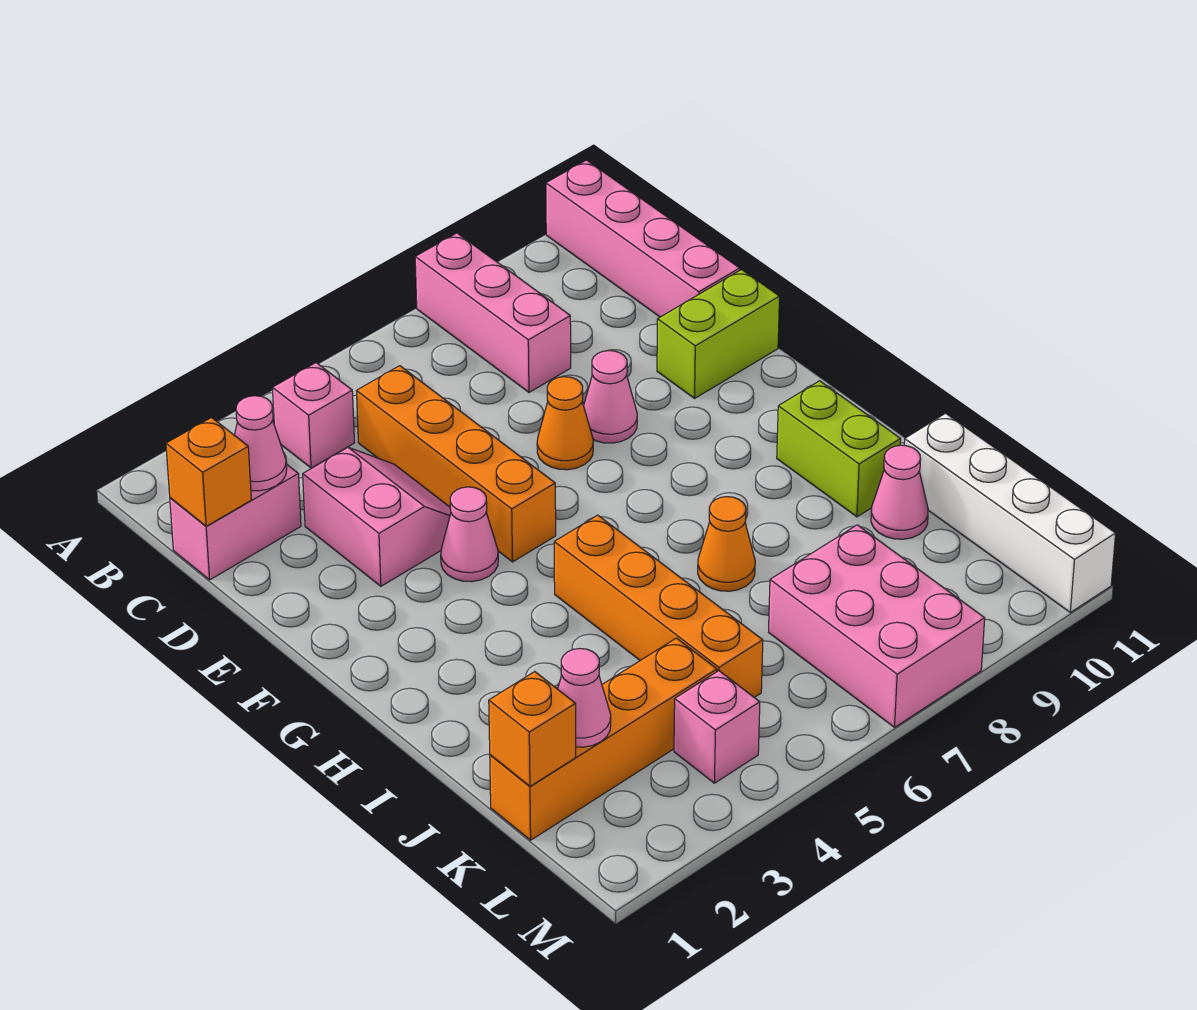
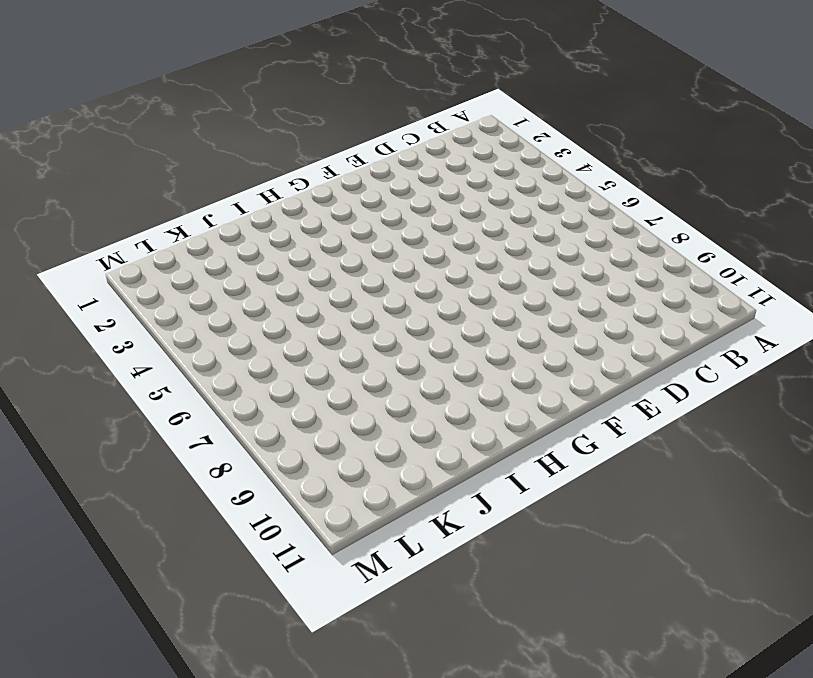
none -> pink 1x3 brick [415,233,571,392]
none -> pink 1x4 brick [546,160,740,317]
none -> pink 1x1 brick [272,363,354,468]

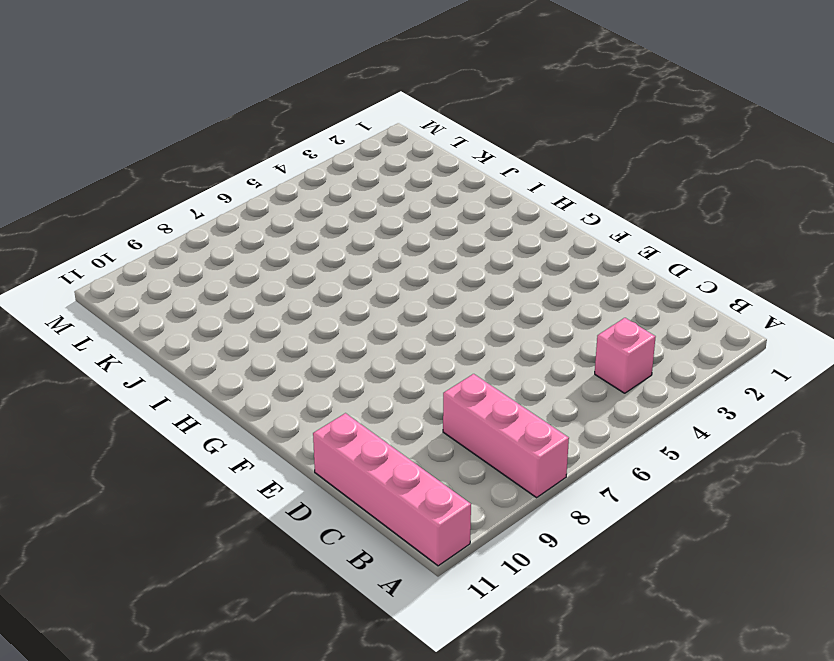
none -> pink 1x2 brick [170,464,301,580]
none -> orange 1x4 brick [357,366,556,562]
none -> pink 2x2 slope [303,448,451,586]

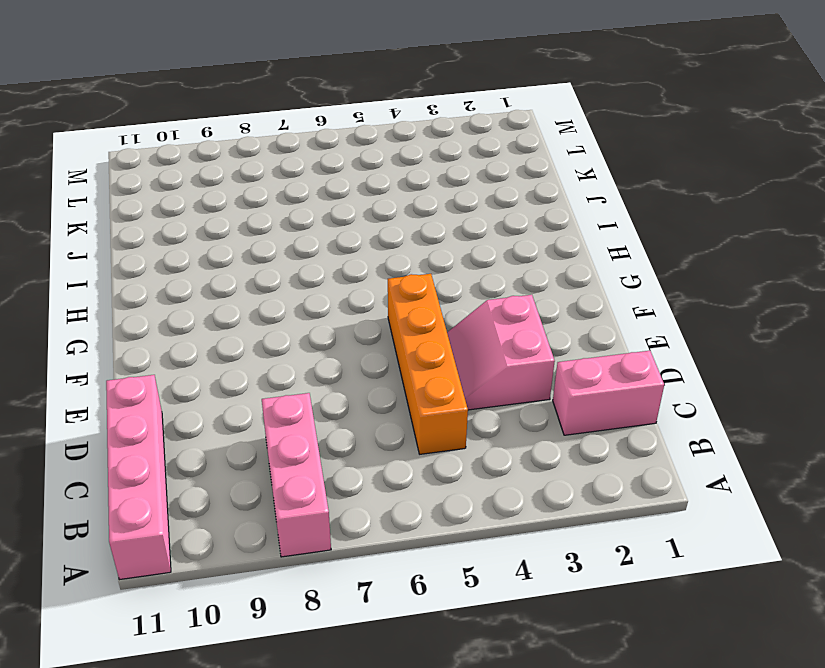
none -> pink 1x1 brick [272,363,354,468]
none -> orange 1x1 cone [537,377,593,470]
none -> pink 1x1 cone [584,351,637,443]

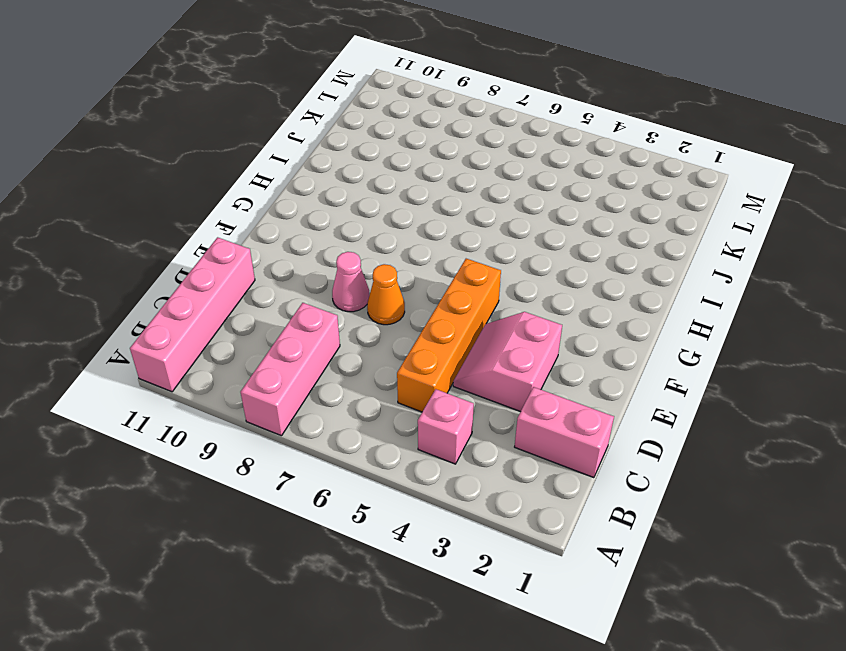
none -> lime 1x2 brick [657,270,780,398]
none -> pink 1x1 cone [441,487,498,582]
none -> orange 1x4 brick [554,515,763,697]

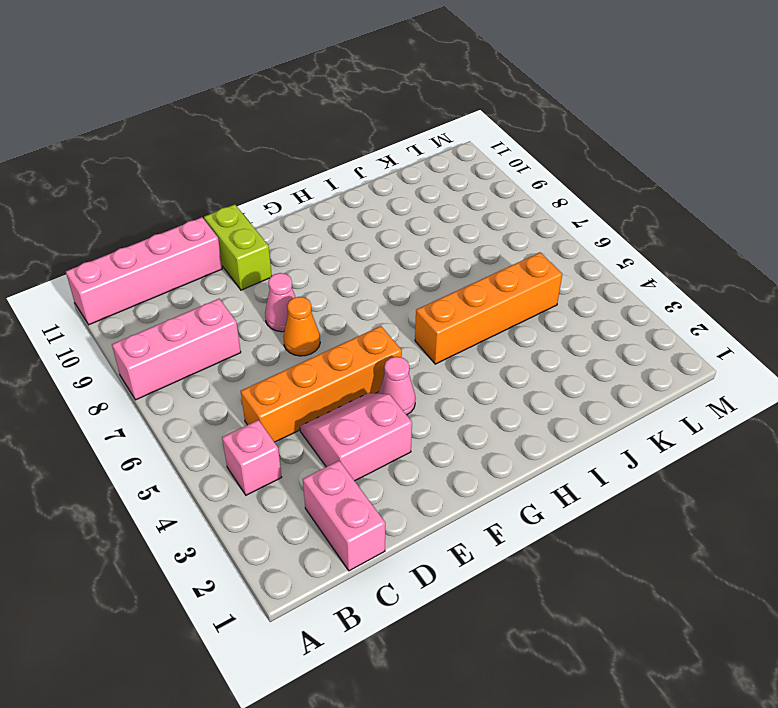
none -> lime 1x2 brick [777,381,901,517]
none -> orange 1x1 cone [698,497,755,591]
none -> pink 1x1 cone [871,445,928,539]

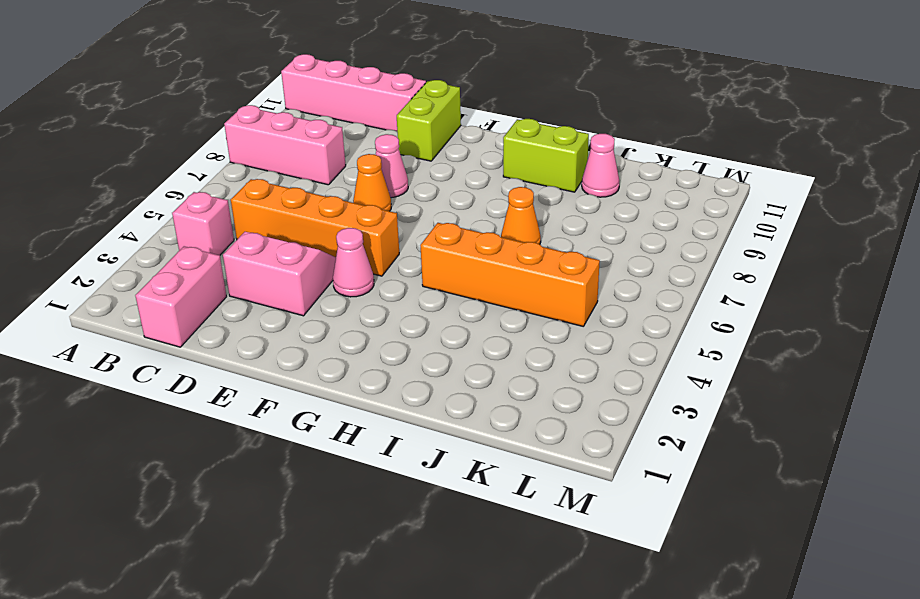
none -> white 1x4 brick [904,413,1116,612]
none -> orange 1x4 brick [490,638,717,840]
none -> pink 2x3 brick [769,525,985,727]

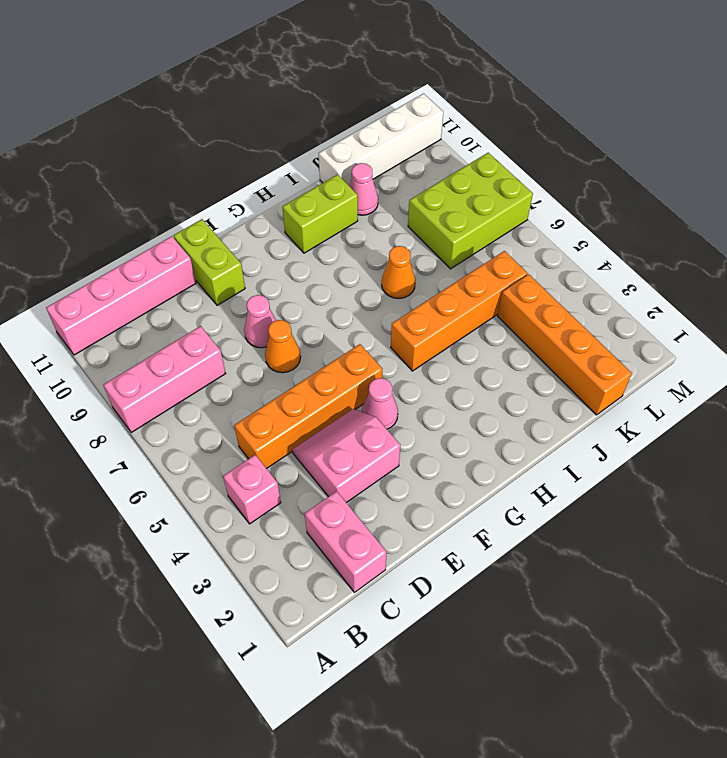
lime 2x3 brick [408,153,533,269] -> pink 2x3 brick [769,525,985,727]
none -> pink 1x1 brick [674,671,760,783]
none -> orange 1x1 brick [166,418,251,526]
none -> pink 1x1 cone [235,396,287,491]

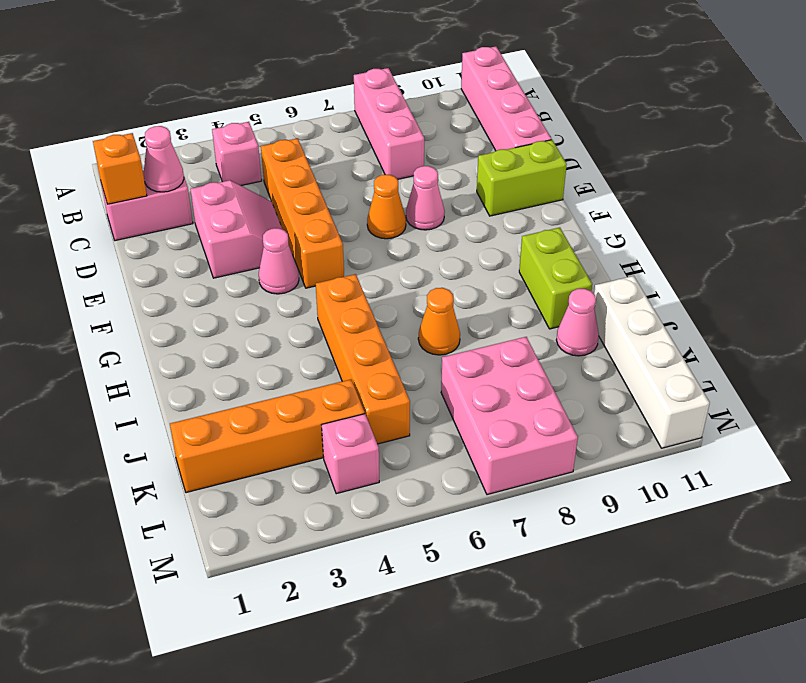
none -> orange 1x1 brick [489,672,576,786]
none -> pink 1x1 cone [558,649,611,747]

